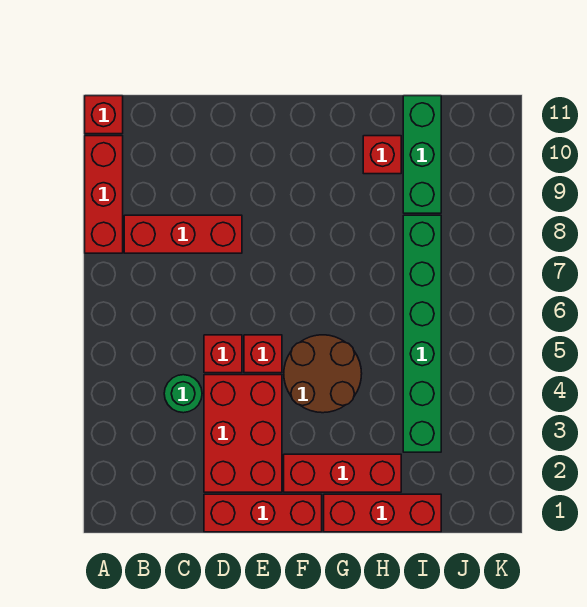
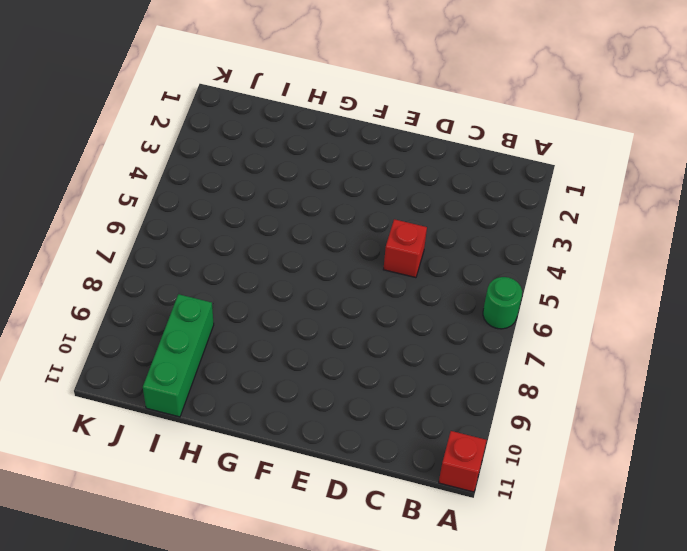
green 1x1 round brick [483,277,522,329] -> green 1x1 round brick moved to [164,375,202,413]
none -> red 1x3 brick [85,136,123,253]
none -> red 1x3 brick [124,215,242,253]
none -> red 1x3 brick [204,494,322,532]

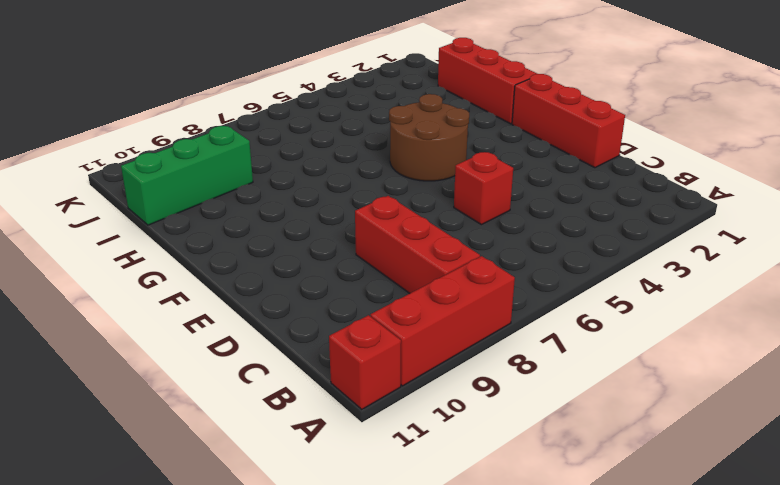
none -> green 1x1 round brick [164,375,202,413]
none -> red 2x3 brick [204,375,282,492]
none -> red 1x1 brick [244,335,282,373]

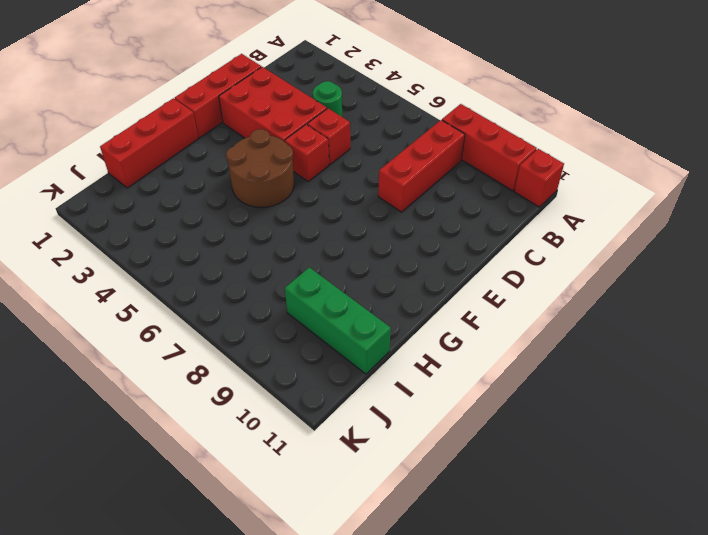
none -> red 1x3 brick [284,454,401,492]
none -> red 1x1 brick [363,136,401,174]
none -> green 1x6 brick [403,215,441,452]

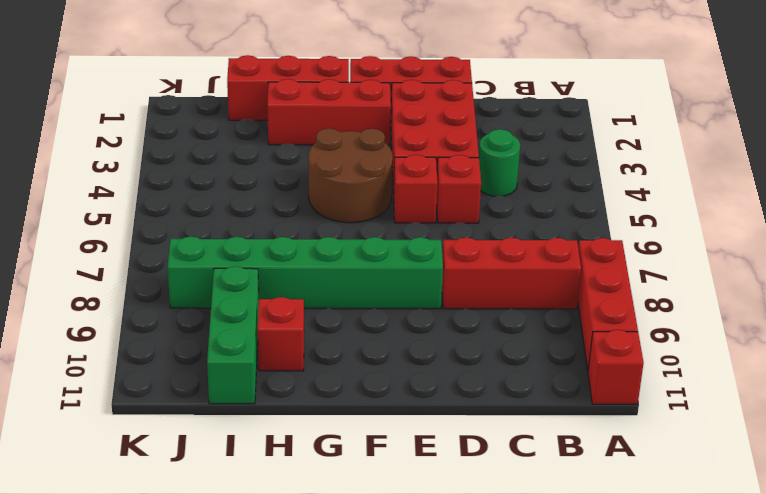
green 1x6 brick [167,236,443,309] -> green 1x6 brick turned to [403,215,441,452]

